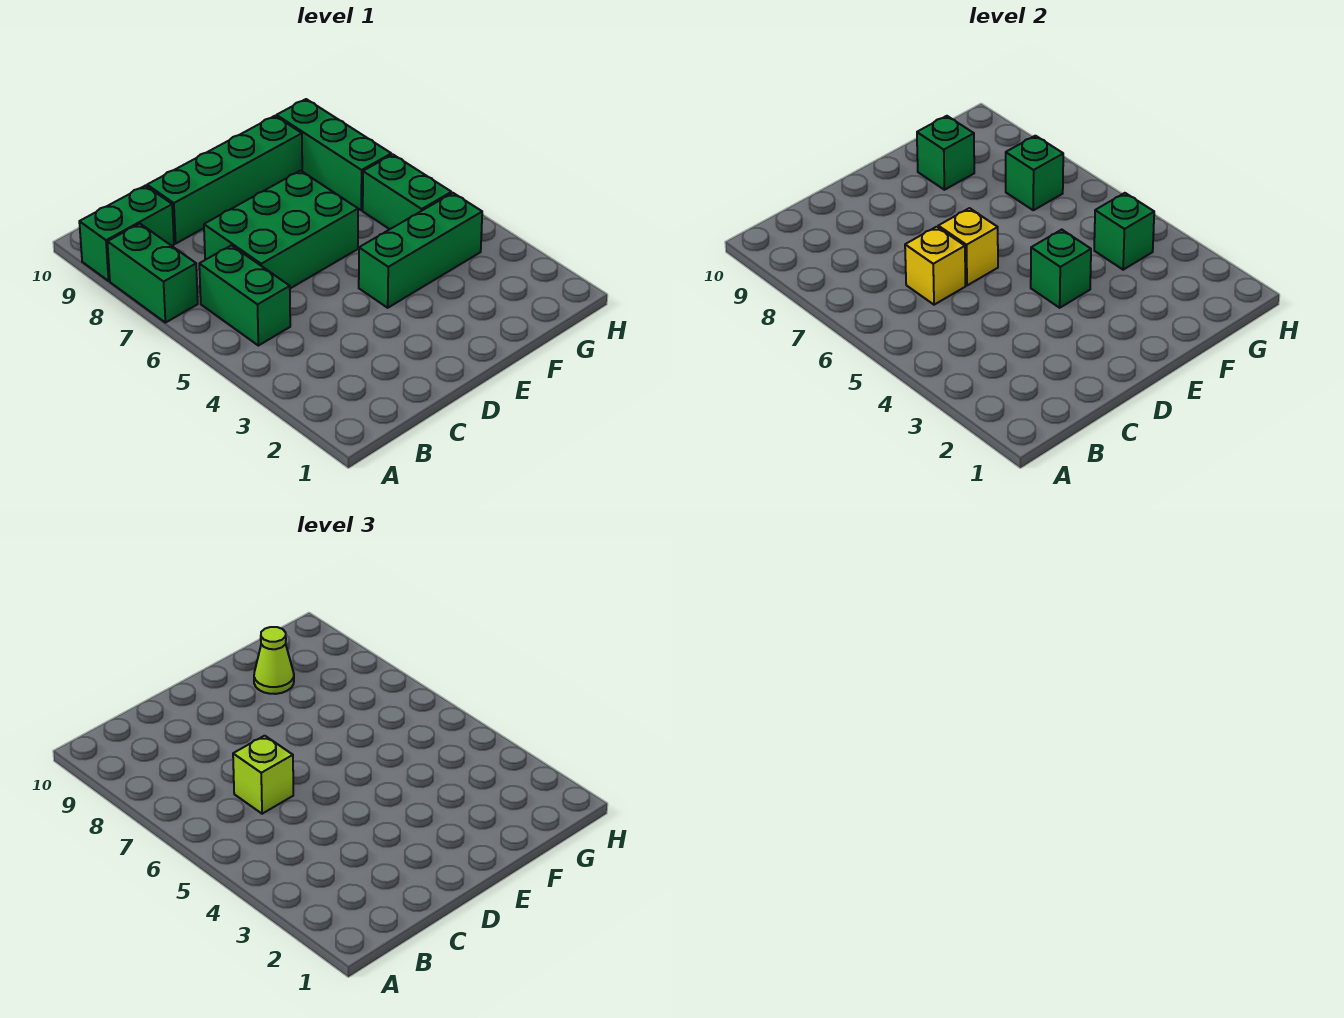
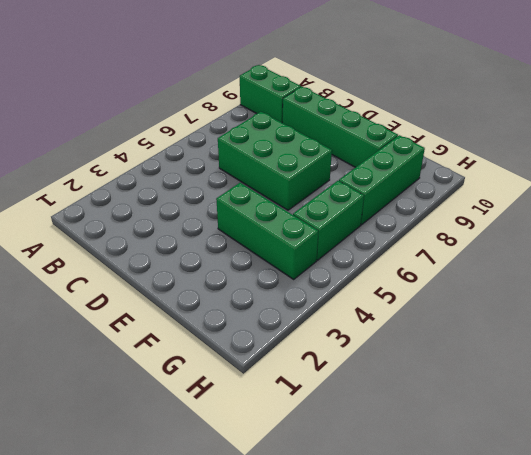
none -> green 1x2 brick [107,224,198,323]
none -> green 1x2 brick [199,245,290,346]
none -> yellow 1x1 brick [905,227,965,305]

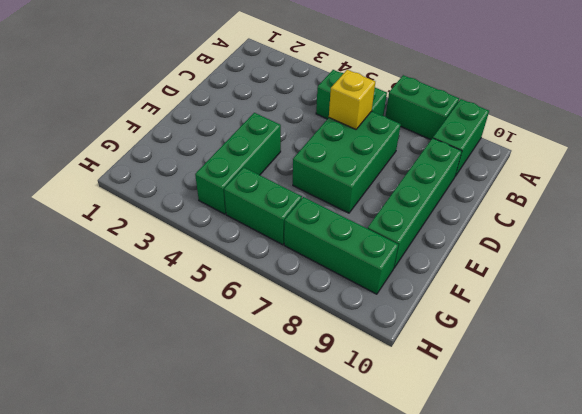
none -> yellow 1x1 brick [938,208,998,285]
none -> green 1x1 brick [1031,230,1091,308]
none -> green 1x1 brick [917,116,974,190]

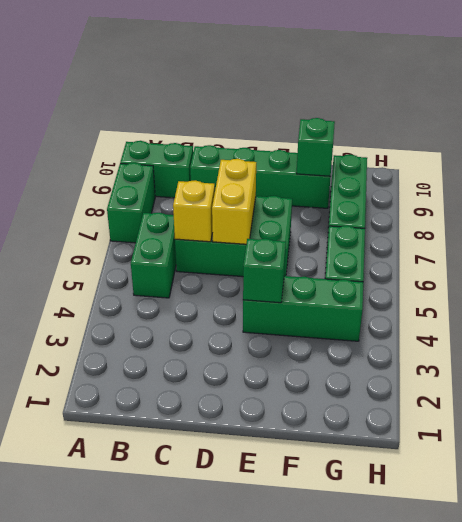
yellow 1x2 brick [212,159,256,244] -> yellow 1x1 brick [938,208,998,285]
none -> green 1x1 brick [1094,193,1154,270]
none -> green 1x1 brick [1006,136,1063,210]
none -> lime 1x1 brick [233,736,293,814]

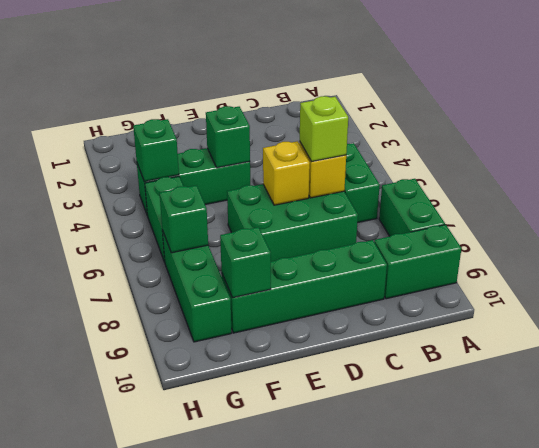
none -> lime 1x1 cone [254,627,294,694]

